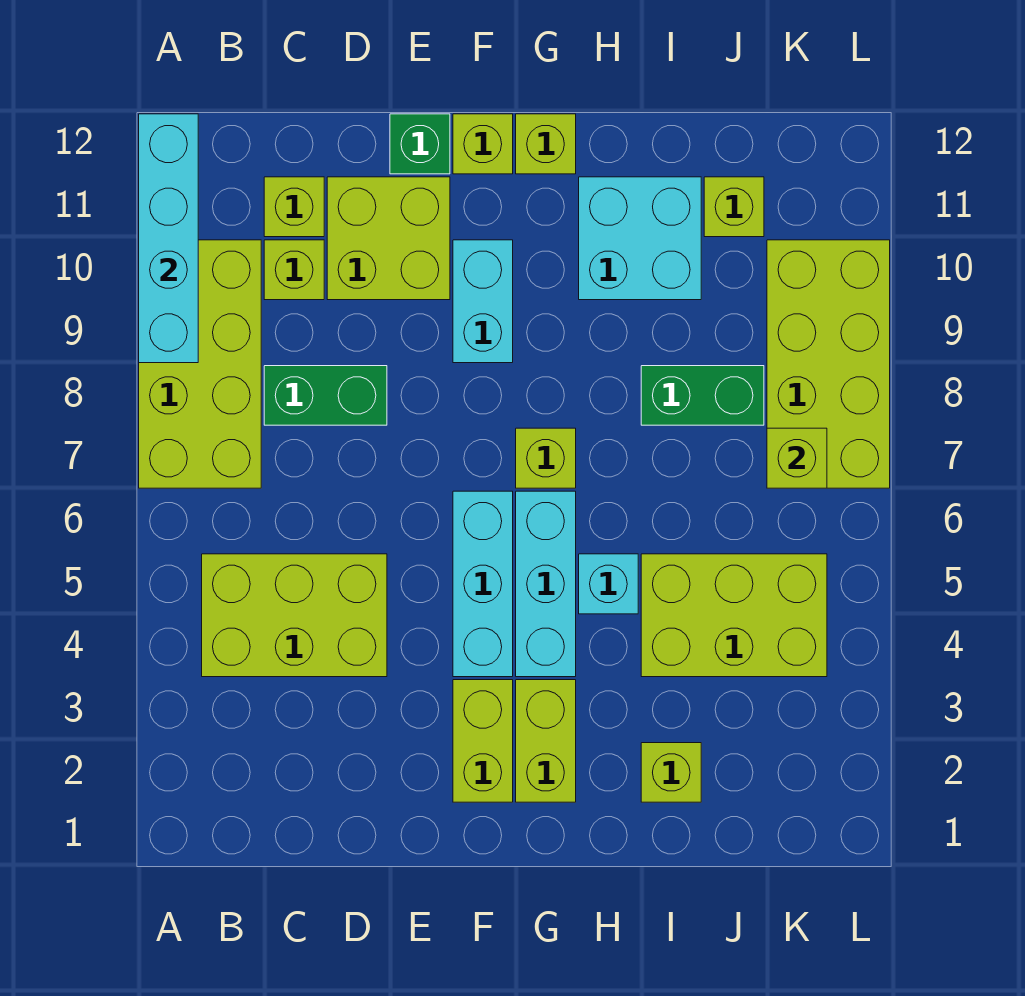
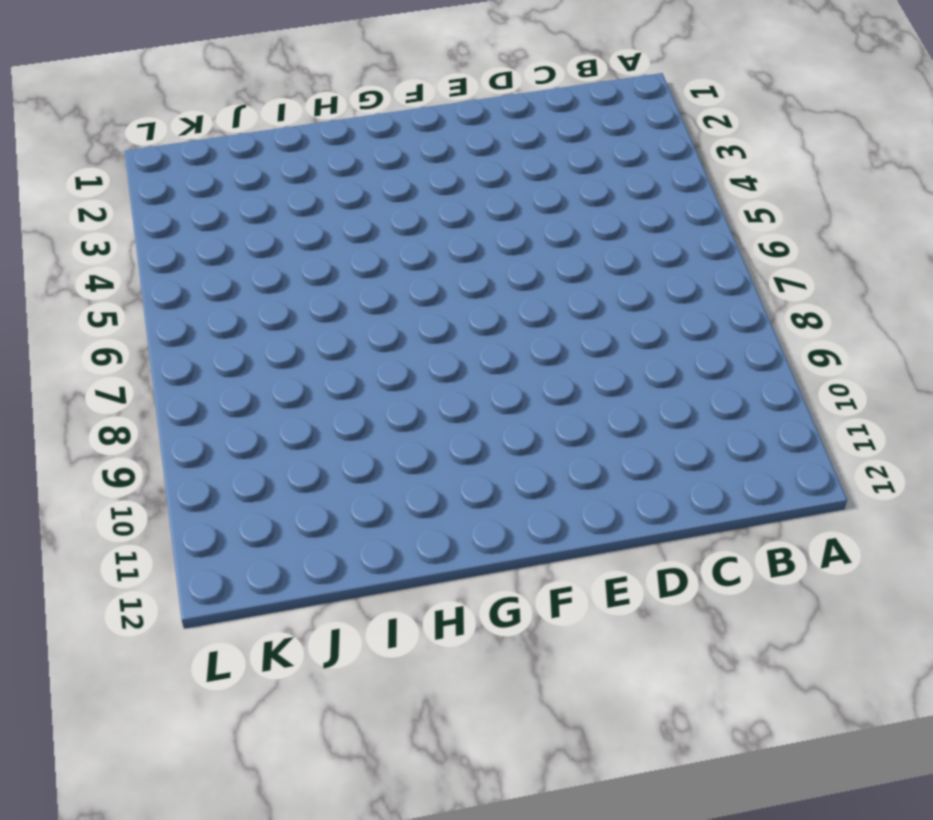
none -> lime 2x4 brick [139,240,261,488]
none -> lime 2x3 brick [202,554,387,677]
none -> green 1x2 brick [264,366,387,425]

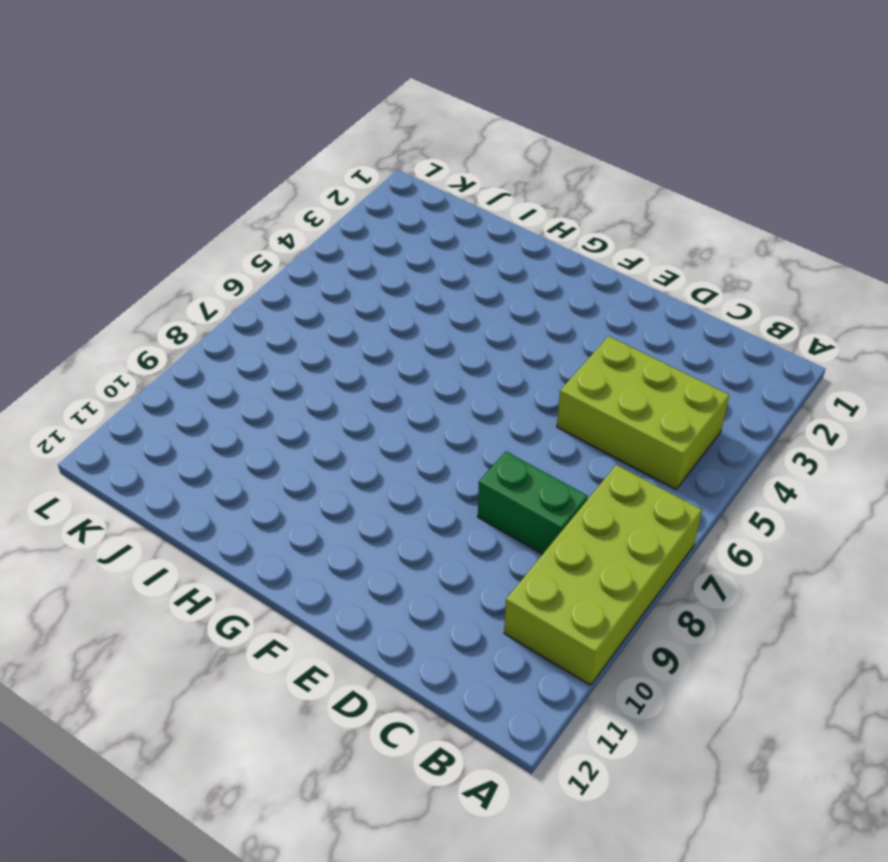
none -> lime 1x1 brick [264,240,324,300]
none -> lime 1x1 brick [264,177,324,237]
none -> lime 2x2 brick [327,177,450,300]

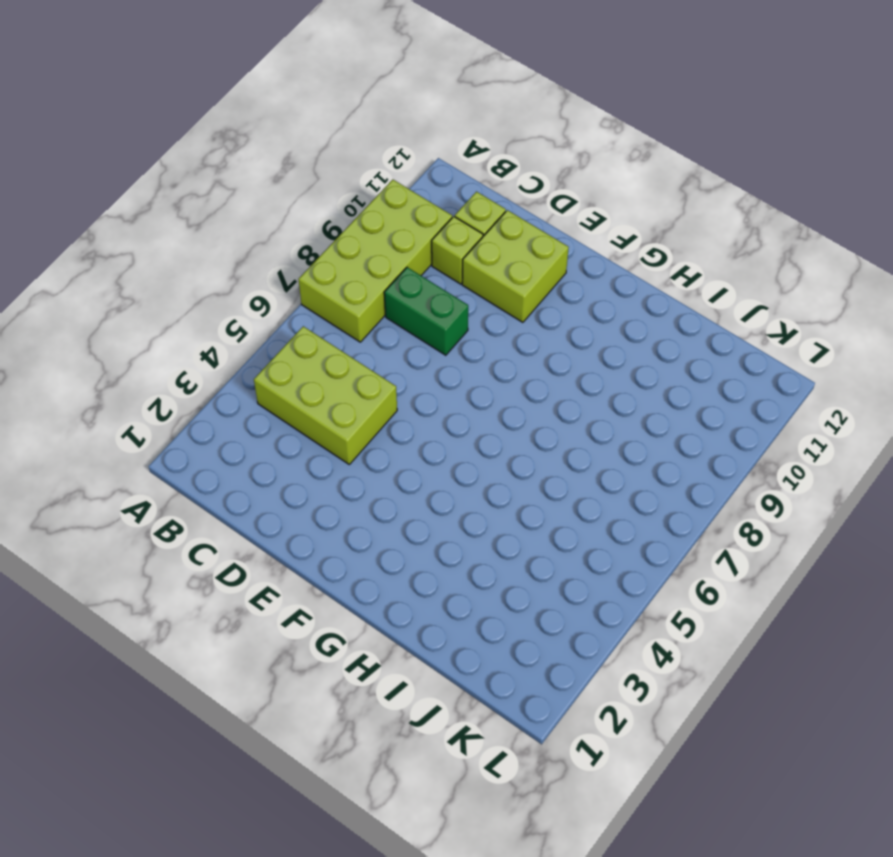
none -> green 1x1 brick [390,114,450,174]
none -> lime 1x2 brick [453,680,513,802]
none -> cyan 1x3 brick [453,491,513,677]

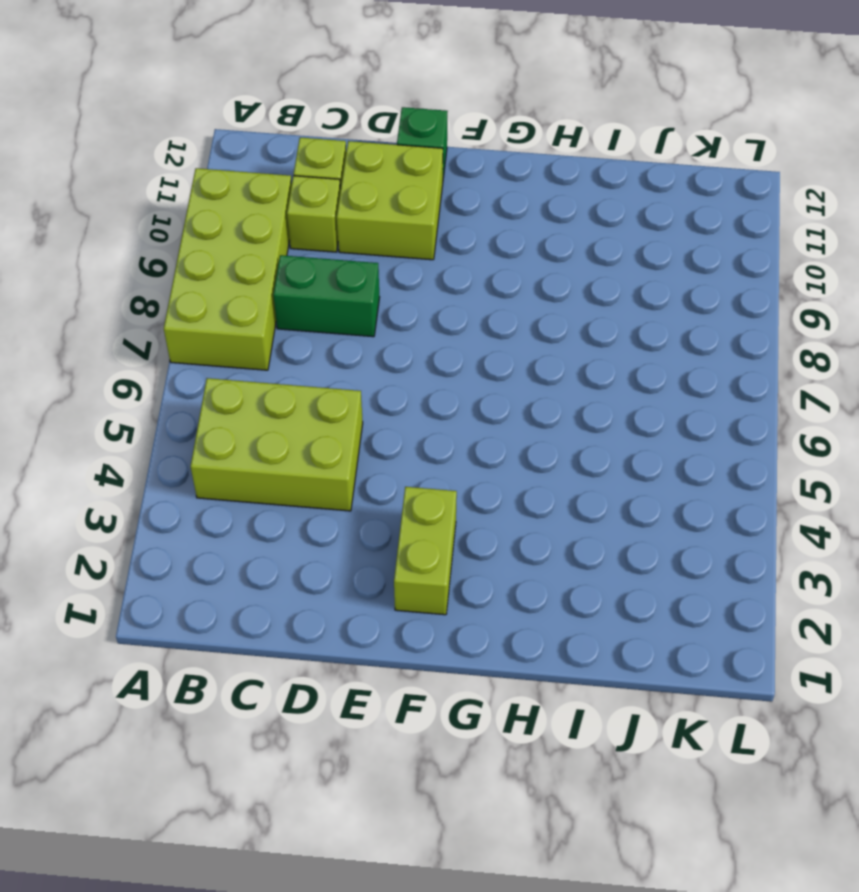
none -> cyan 1x3 brick [453,491,513,677]
none -> cyan 1x2 brick [453,240,513,363]
none -> lime 1x1 brick [453,114,513,174]

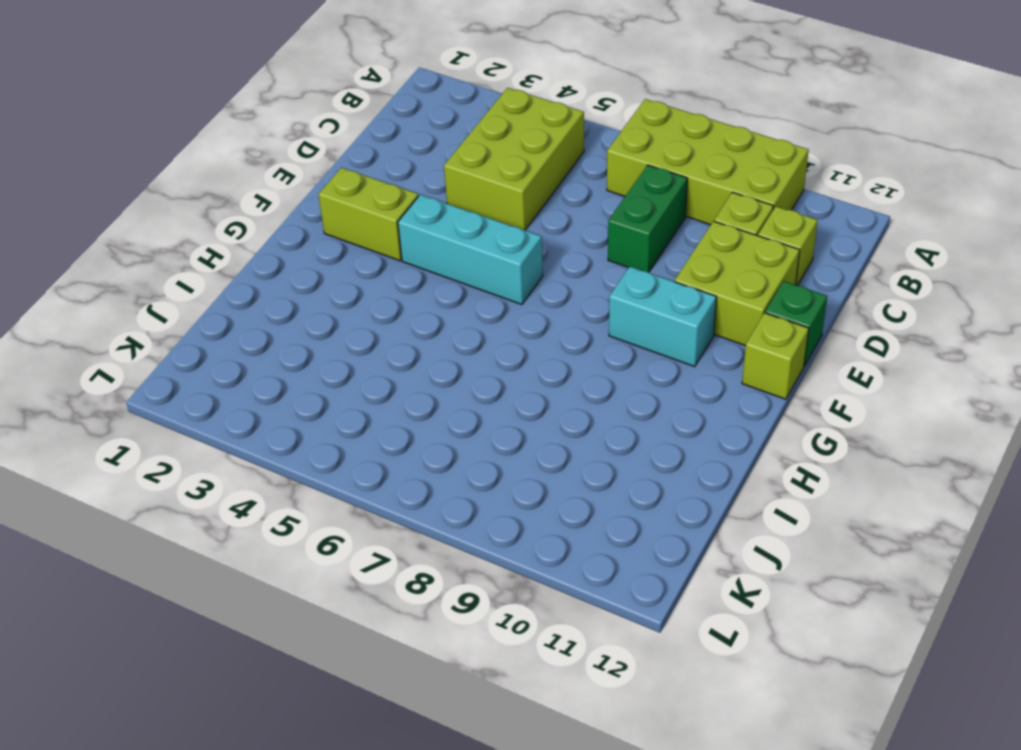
none -> lime 1x2 brick [516,680,576,802]
none -> cyan 1x3 brick [516,491,576,677]
none -> lime 1x1 brick [516,428,576,488]

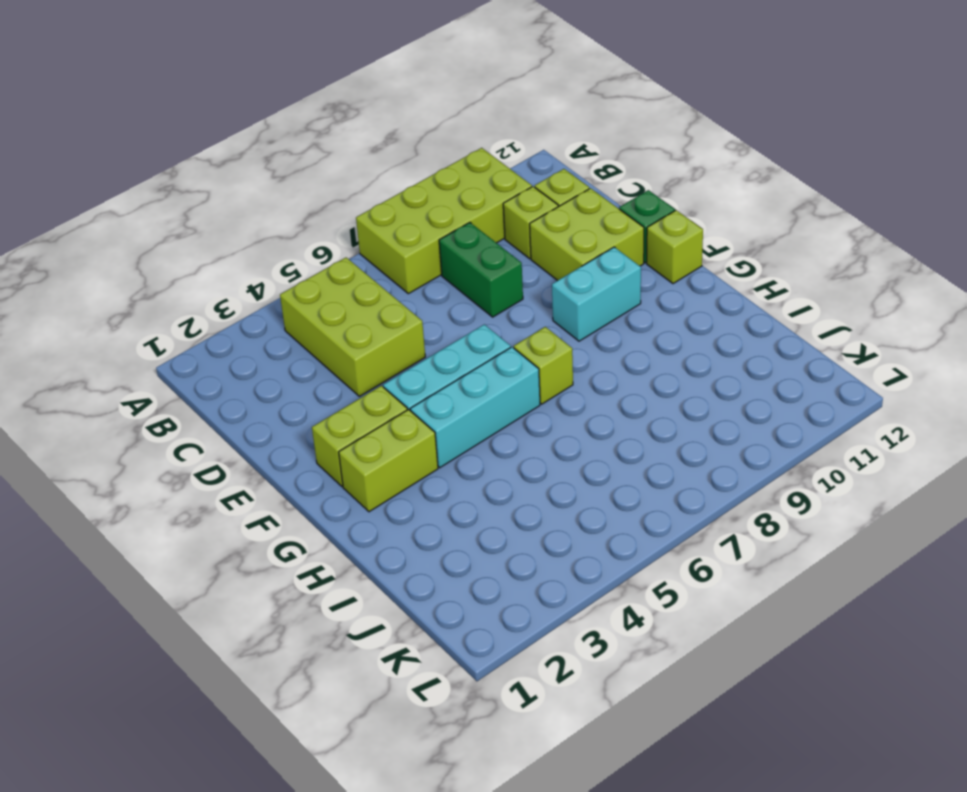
none -> lime 1x1 brick [516,114,576,174]
none -> cyan 1x1 brick [579,554,638,614]
none -> cyan 2x2 brick [579,177,701,300]

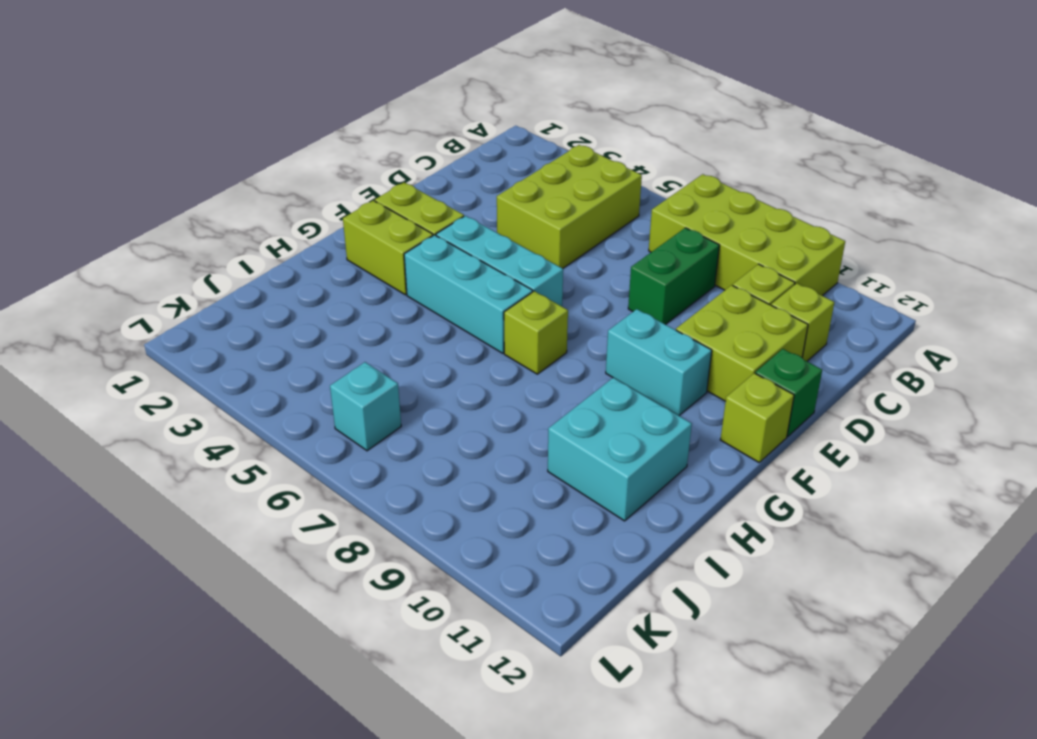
cyan 1x1 brick [330,362,401,451] -> cyan 1x1 brick moved to [579,554,638,614]
none -> lime 1x1 brick [516,114,576,174]
none -> lime 1x1 brick [641,743,701,802]
none -> lime 2x3 brick [641,554,827,677]

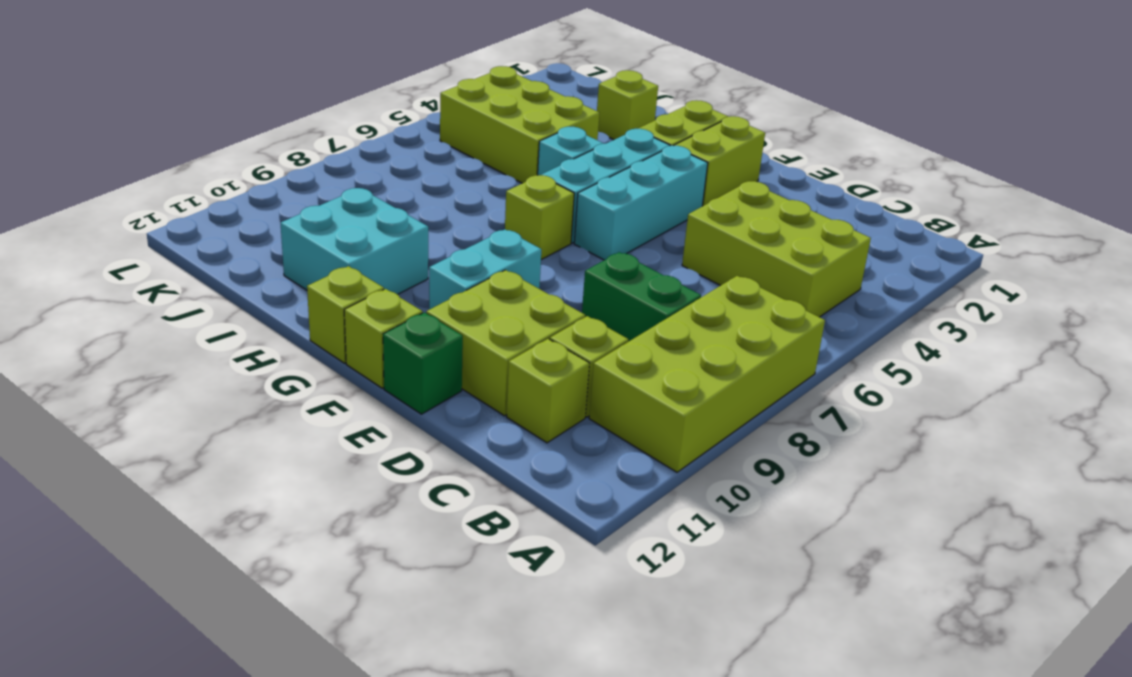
none -> green 1x2 brick [641,366,764,425]
none -> lime 1x1 brick [704,177,764,237]
none -> lime 2x4 brick [767,240,890,488]

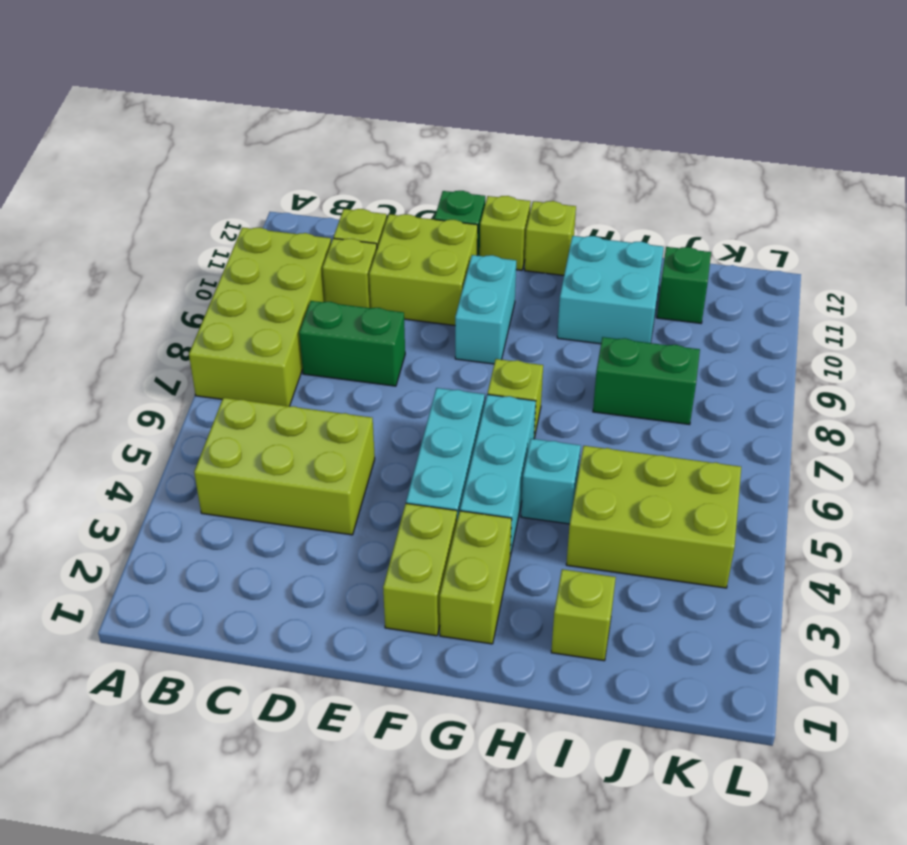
green 1x1 brick [657,247,711,323] -> lime 1x1 brick [704,177,764,237]
none -> lime 2x4 brick [767,240,890,488]
none -> cyan 1x4 brick [139,114,198,363]
none -> lime 1x1 brick [767,428,827,488]

